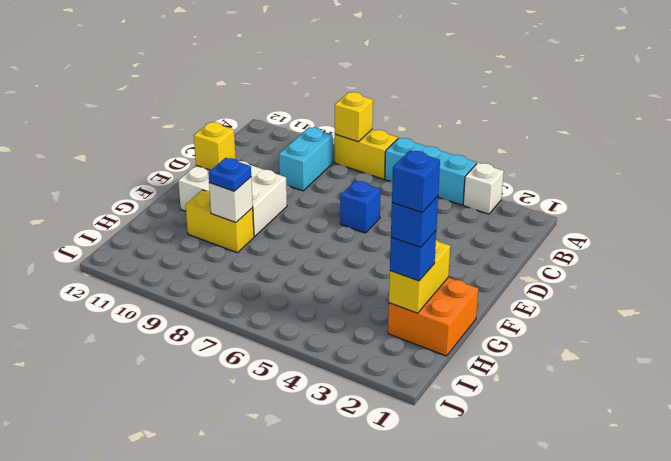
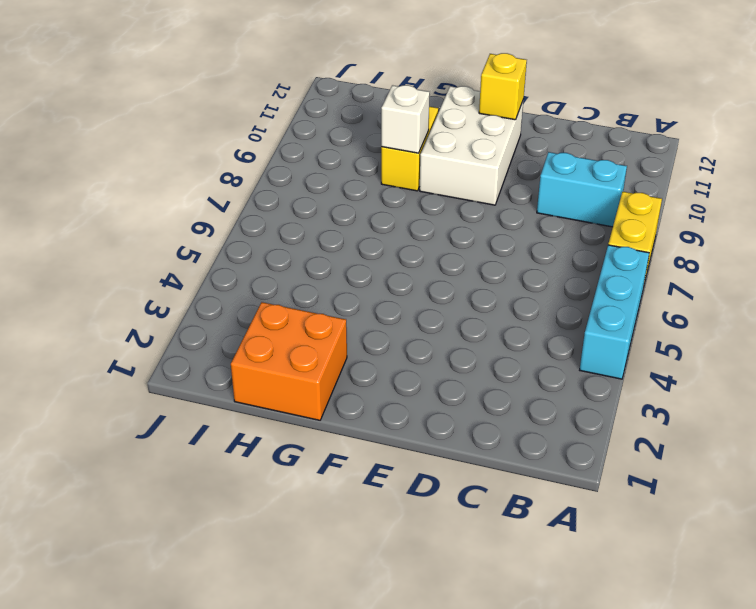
none -> white 1x1 brick [463,163,504,214]
none -> blue 1x1 brick [340,180,381,233]
none -> yellow 1x1 brick [335,92,373,142]

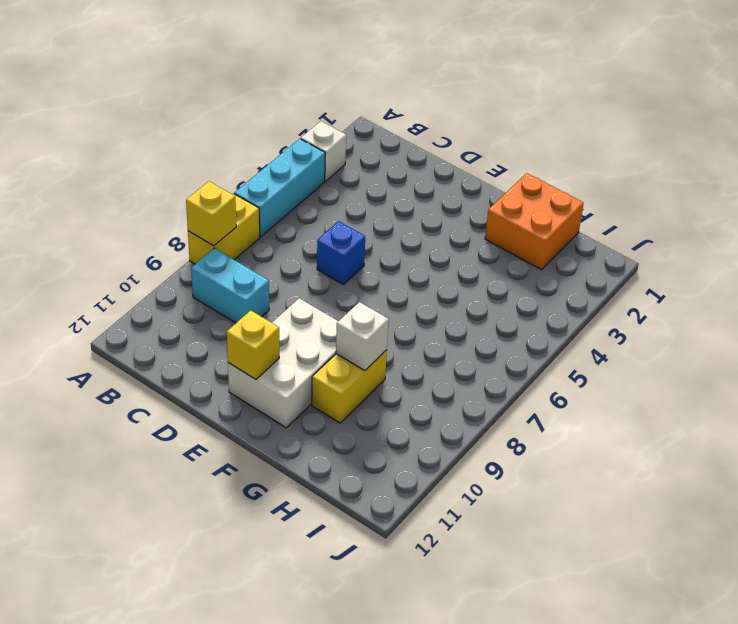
none -> yellow 1x2 brick [389,240,450,313]
none -> blue 1x1 plate [208,158,251,191]
none -> blue 1x1 brick [390,231,436,281]

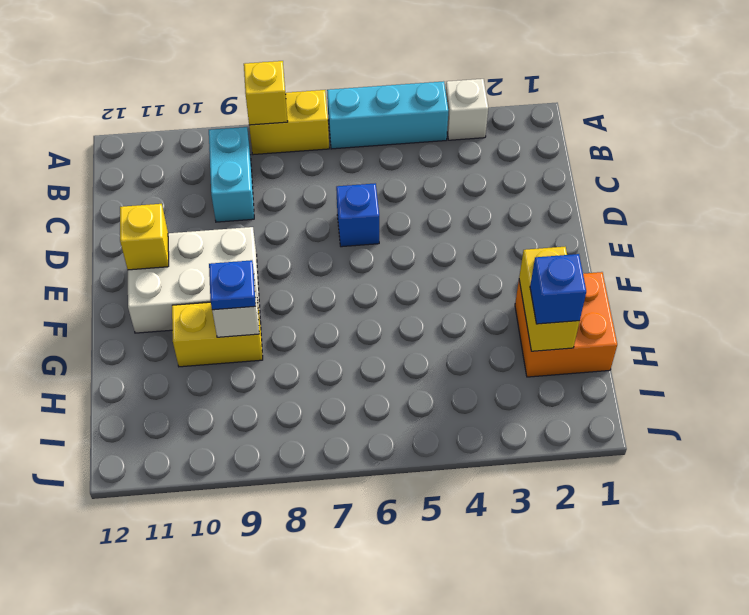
none -> blue 1x1 brick [391,196,438,247]
none -> blue 1x1 brick [392,150,440,213]

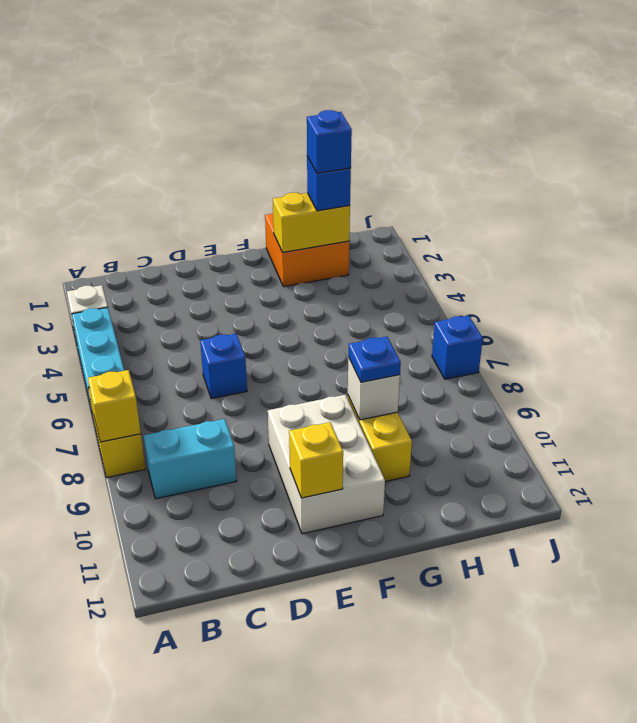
blue 1x1 brick [432,315,483,379] -> blue 1x1 brick moved to [392,150,440,213]

